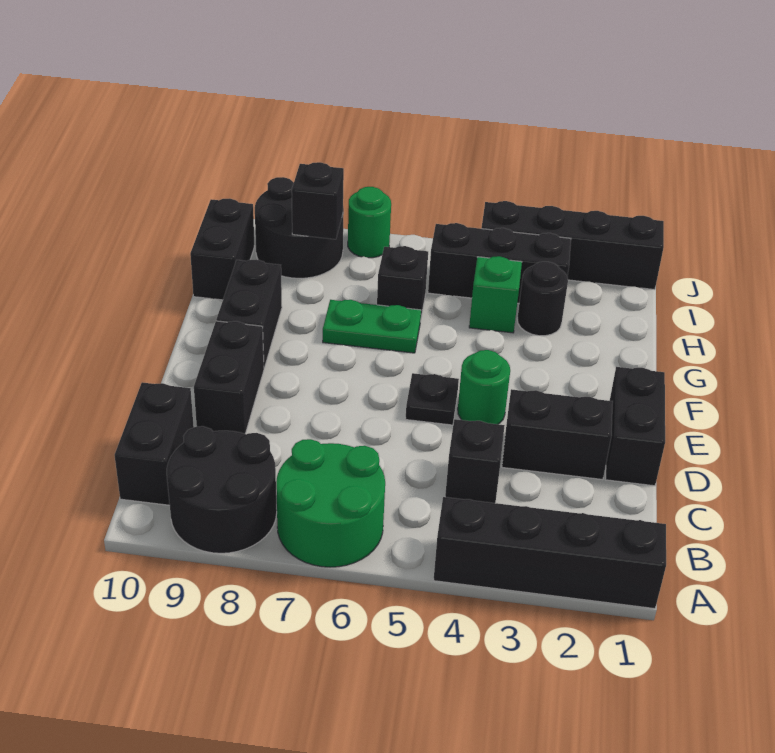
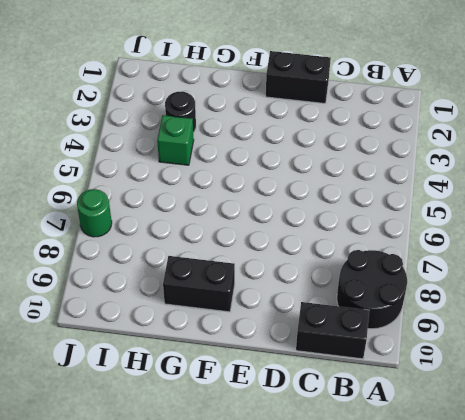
none -> black 1x4 brick [434,497,666,609]
none -> green 2x2 round brick [276,439,385,567]
none -> black 1x1 brick [445,419,505,503]

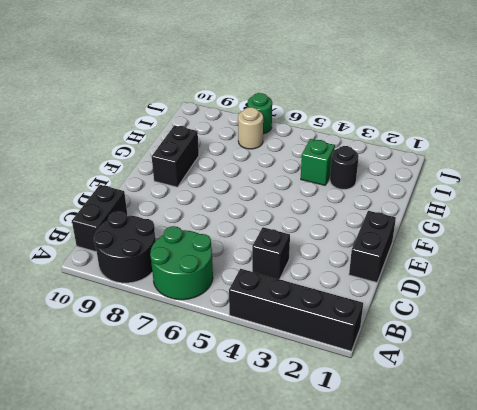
tan 1x1 round brick [238,107,263,149] -> none
none -> black 1x2 brick [502,389,613,480]
none -> black 1x2 brick [194,321,264,434]
none -> green 1x1 round brick [458,350,510,424]

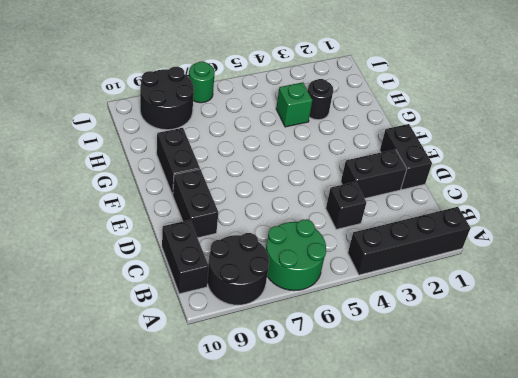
none -> green 1x1 round brick [458,350,510,424]
none -> black 1x1 plate [406,373,459,425]
none -> green 1x2 plate [323,300,421,353]

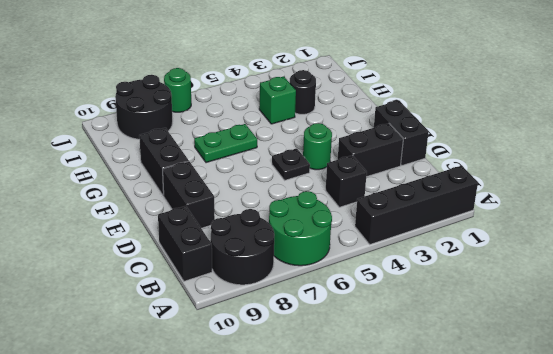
none -> black 1x1 brick [377,246,428,321]
none -> black 1x2 brick [190,198,254,300]
none -> black 1x3 brick [428,223,571,303]

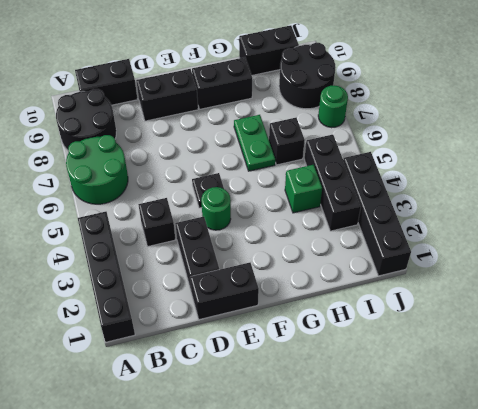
none -> black 1x1 round brick [517,262,568,336]
none -> black 1x1 brick [292,162,344,239]

